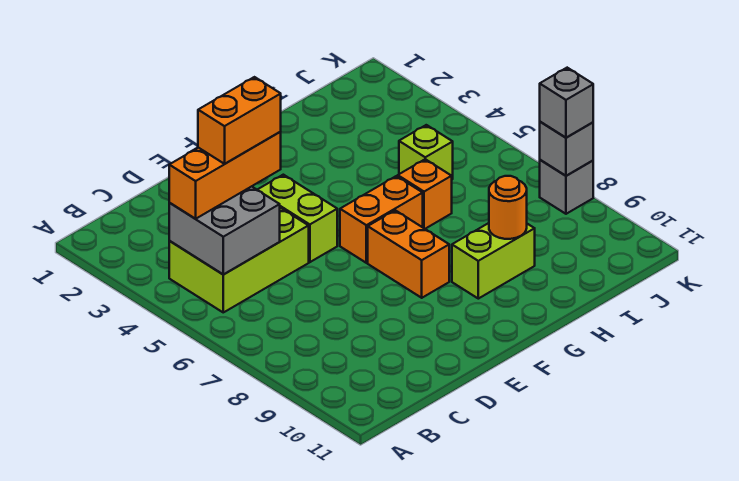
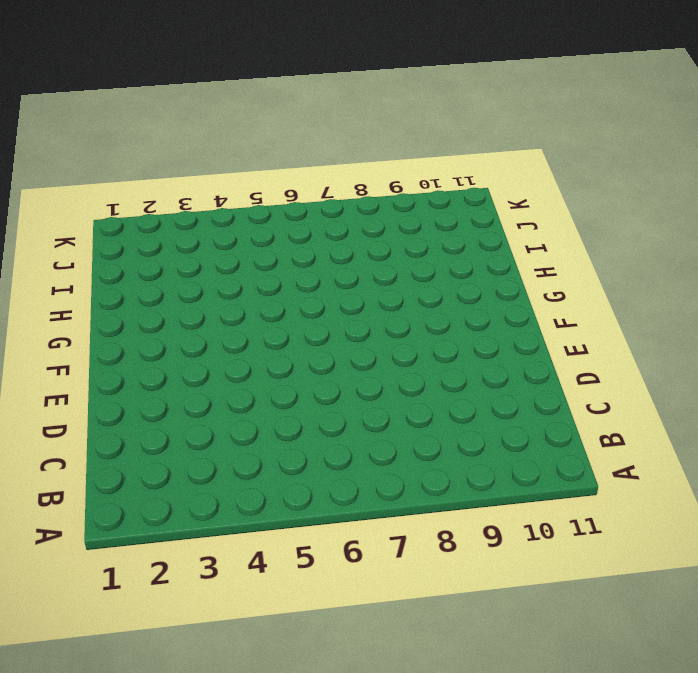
none -> lime 2x3 brick [169,208,309,312]
none -> lime 1x2 brick [258,175,337,262]
none -> orange 1x2 brick [340,176,423,263]

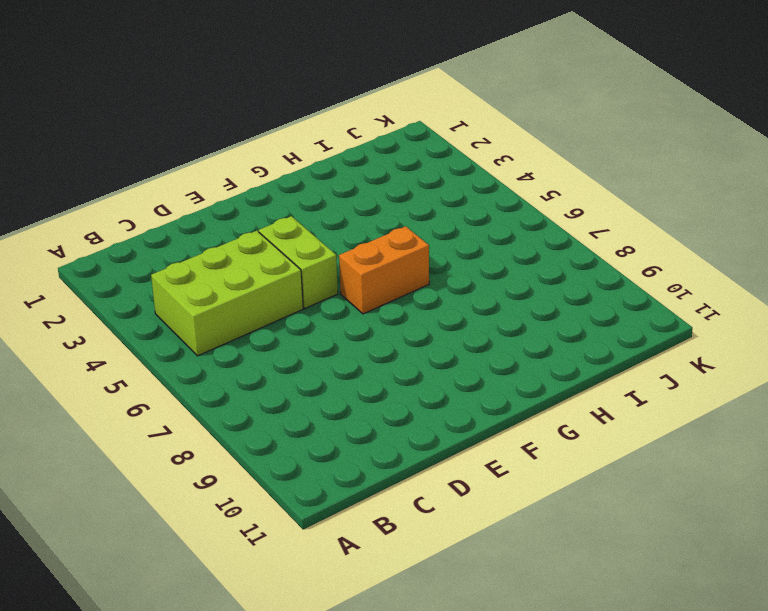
none -> orange 1x2 brick [368,210,449,298]
none -> lime 1x2 brick [452,223,535,299]
none -> orange 1x1 brick [398,159,452,229]

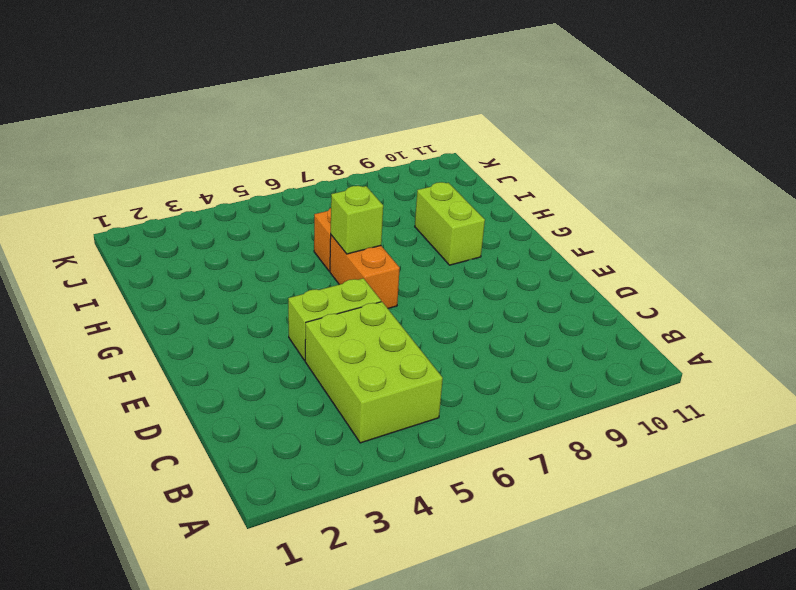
lime 1x1 brick [331,186,383,254] -> lime 1x1 brick moved to [399,125,453,179]
none -> orange 1x2 brick [368,210,449,298]
none -> grey 1x1 brick [540,160,593,214]
none -> grey 2x2 brick [169,186,280,275]

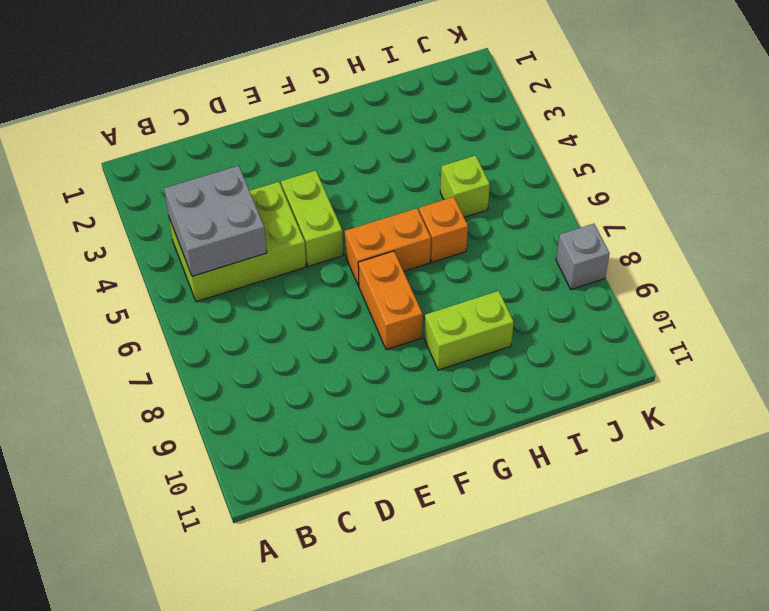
none -> orange 1x1 round brick [489,176,527,239]
none -> grey 1x1 brick [540,122,593,176]
none -> orange 1x3 brick [169,132,281,219]

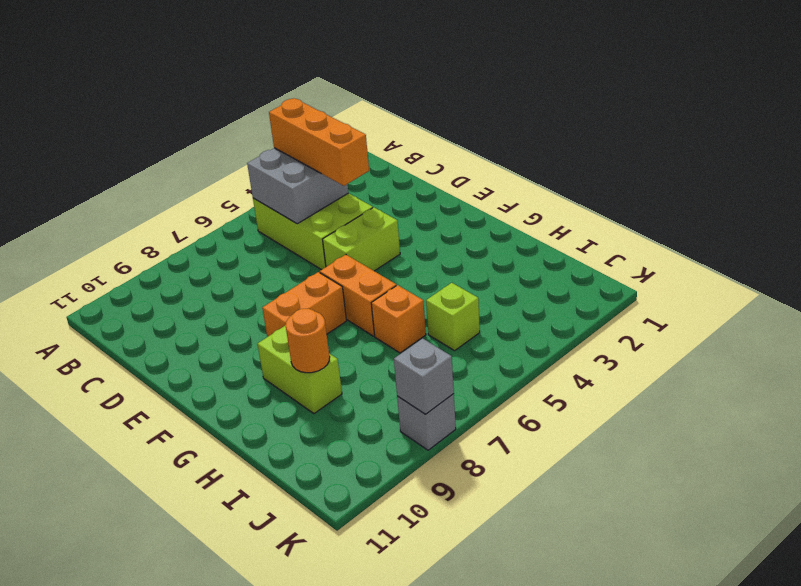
none -> grey 1x1 brick [540,68,593,138]
none -> orange 1x2 brick [198,77,281,164]

